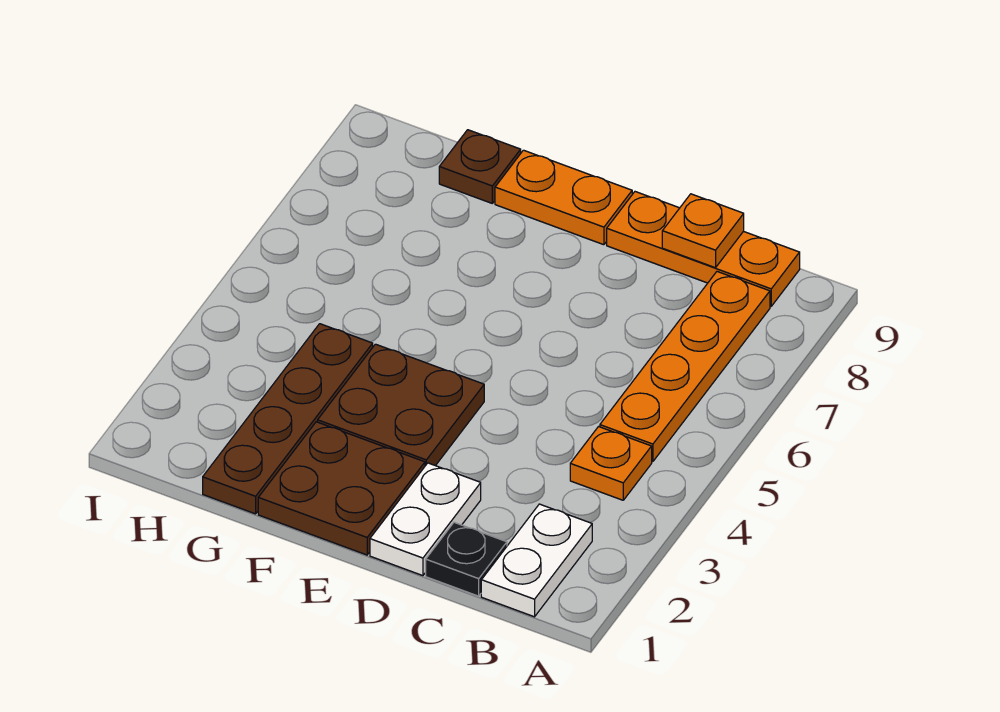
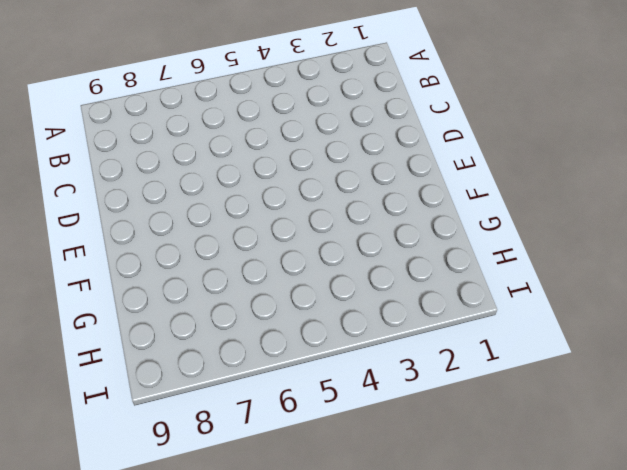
none -> white 1x2 plate [481,504,592,617]
none -> orange 1x1 plate [570,427,652,500]
none -> orange 1x4 plate [600,272,770,462]

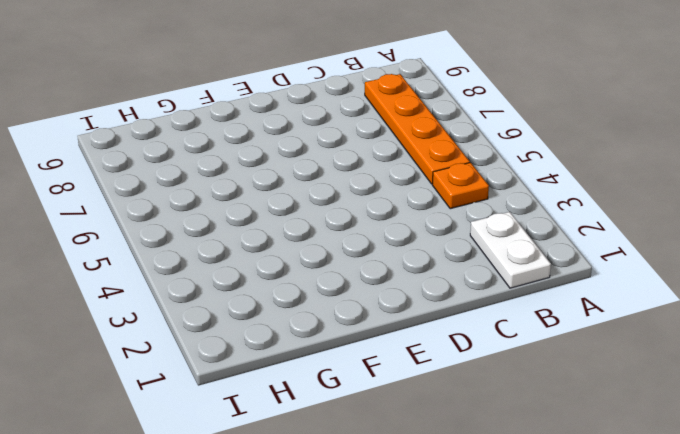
none -> orange 1x3 plate [607,192,800,306]
none -> black 1x1 plate [426,522,507,596]
none -> white 1x2 plate [370,463,481,576]

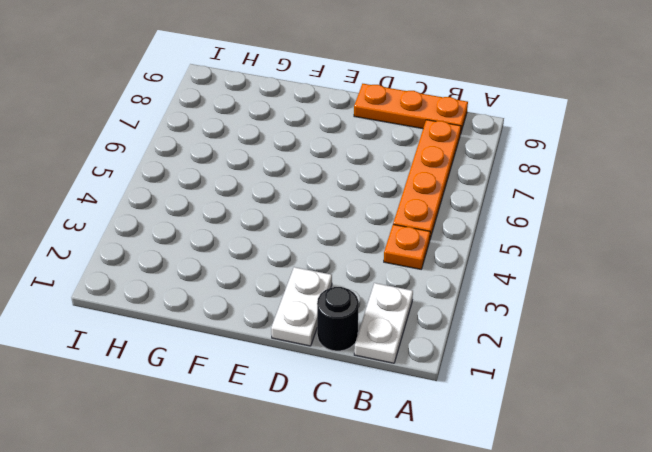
black 1x1 round brick [317,287,359,351] -> black 1x1 plate [426,522,507,596]
none -> brown 2x2 plate [258,422,425,555]
none -> brown 2x2 plate [318,344,484,466]
none -> orange 1x2 plate [495,150,632,245]

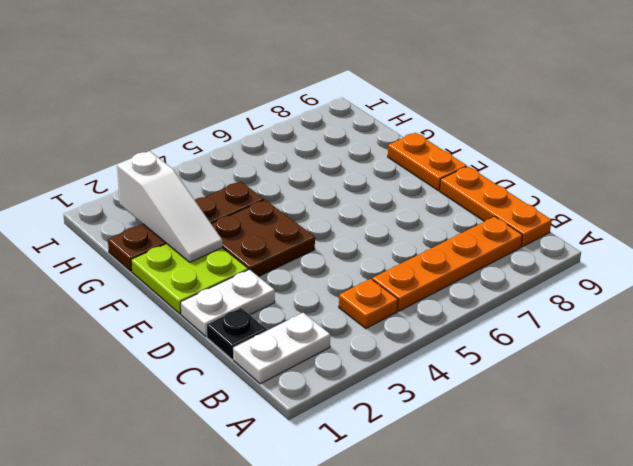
lime 2x2 plate [131,244,248,314] -> brown 2x2 plate [258,422,425,555]
white 1x3 slope [117,151,223,262] -> none
none -> brown 1x1 plate [439,130,521,203]
none -> orange 1x1 plate [662,194,744,268]

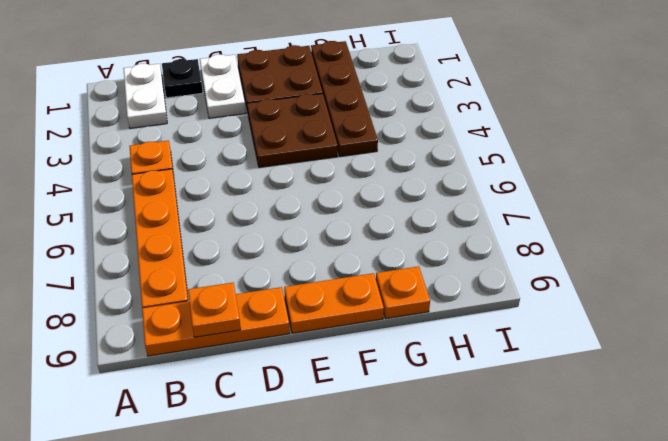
orange 1x1 plate [376,266,430,319] -> brown 1x1 plate [439,130,521,203]

